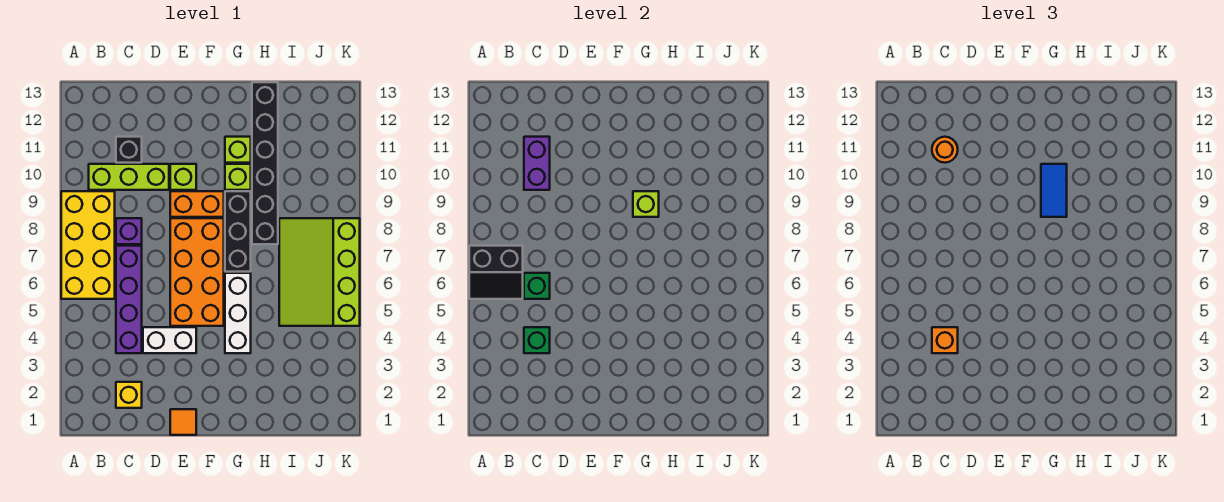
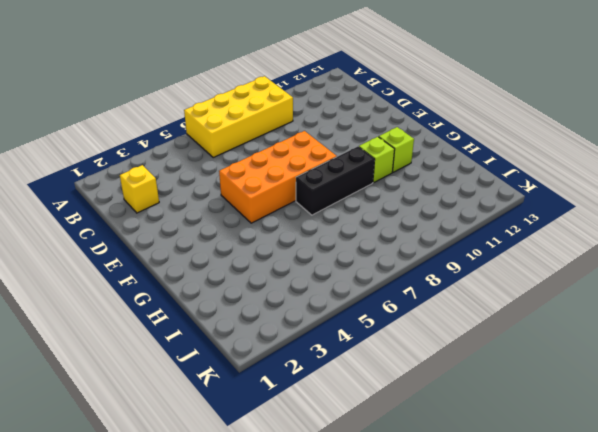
none -> lime 1x3 brick [89,164,169,190]
none -> purple 1x4 brick [116,246,142,353]
none -> purple 1x1 brick [116,218,142,244]

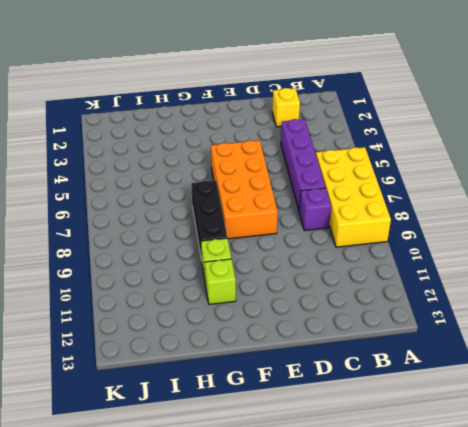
none -> lime 1x3 brick [89,164,169,190]
none -> black 1x1 brick [116,137,142,163]
none -> white 1x2 brick [143,327,196,353]

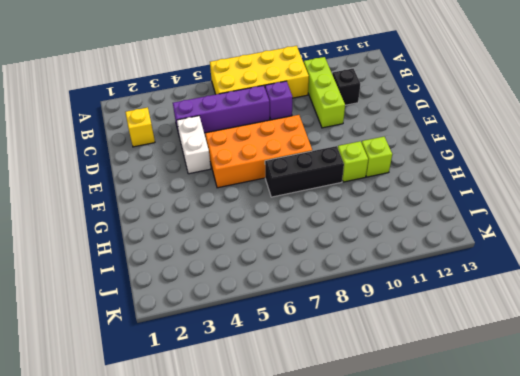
none -> orange 1x1 tile [170,409,196,435]
none -> orange 1x2 brick [170,191,224,217]
none -> lime 1x1 brick [170,164,196,190]

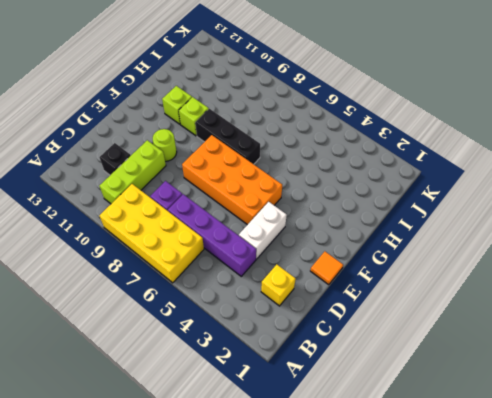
lime 1x1 round brick [153,129,177,161] -> lime 1x1 brick [170,164,196,190]
none -> orange 1x2 brick [170,191,224,217]
none -> white 1x3 brick [225,273,251,353]
none -> black 1x6 brick [252,82,278,244]

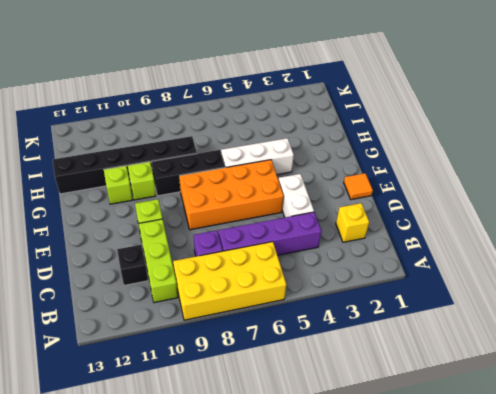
none -> orange 1x2 brick [170,191,224,217]
none -> lime 3x4 slope [279,218,360,326]
none -> black 2x2 slope [469,246,523,299]

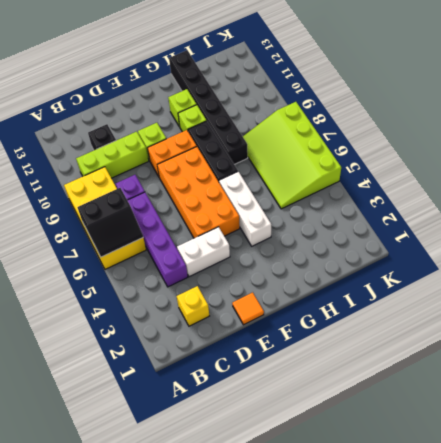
none -> green 1x1 brick [524,327,550,353]
none -> green 1x1 brick [524,273,550,299]
none -> purple 1x2 brick [524,137,550,190]

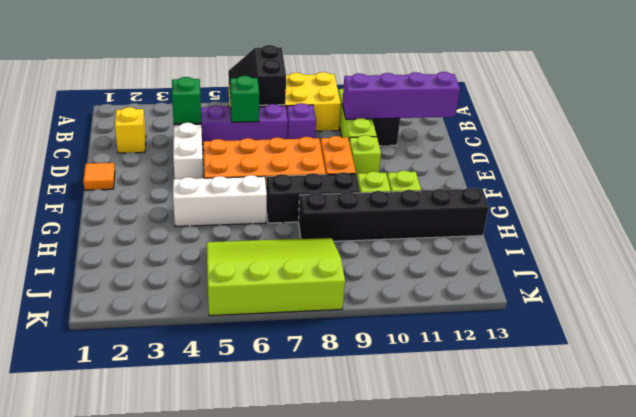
purple 1x4 brick [342,72,460,119] -> purple 1x2 brick [524,137,550,190]
none -> lime 1x1 brick [633,191,659,217]
none -> orange 1x1 brick [932,327,958,353]
none -> orange 1x1 round brick [932,137,958,163]

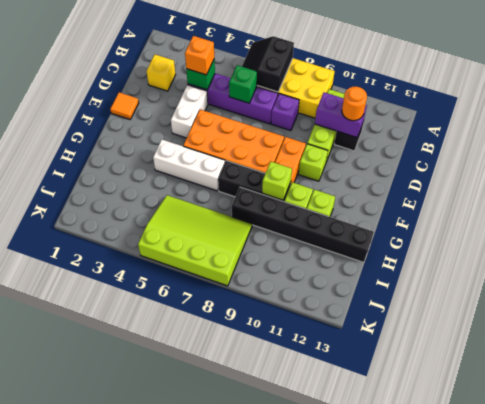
none -> blue 1x2 tile [1041,164,1067,217]

